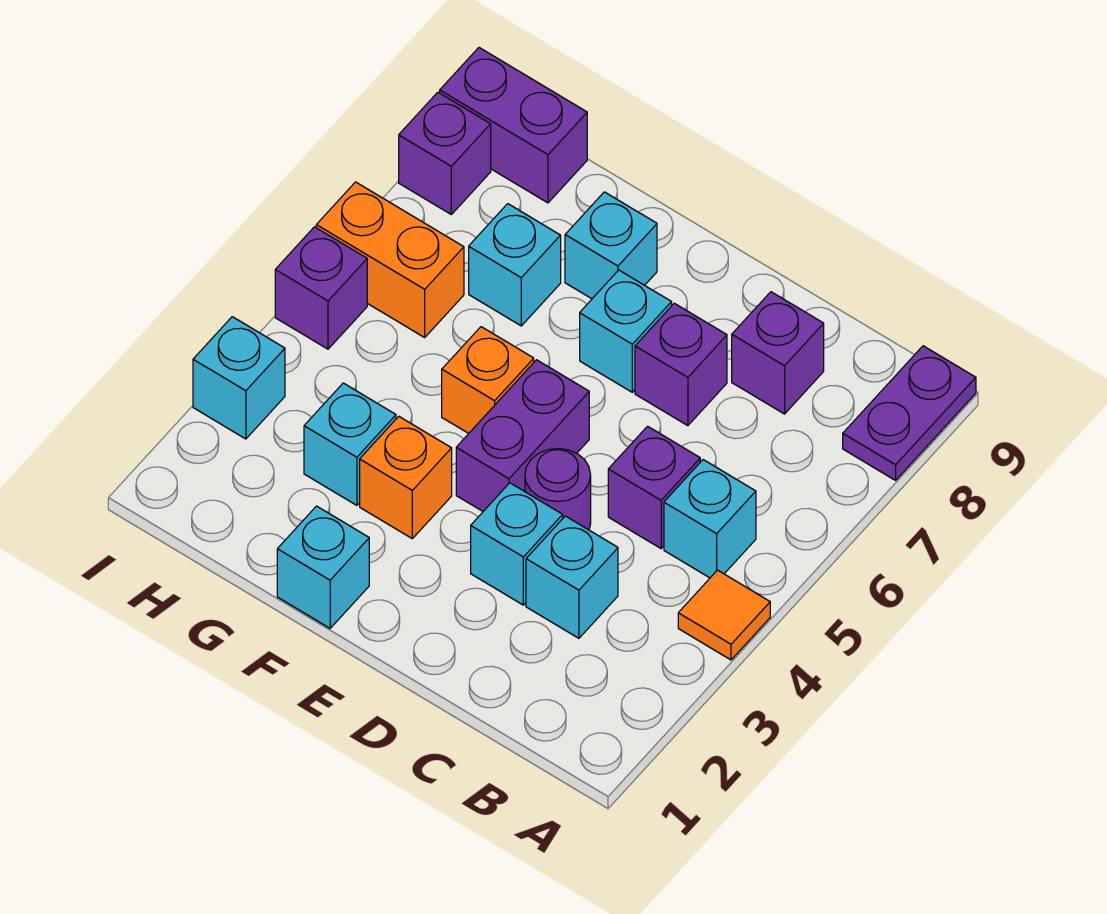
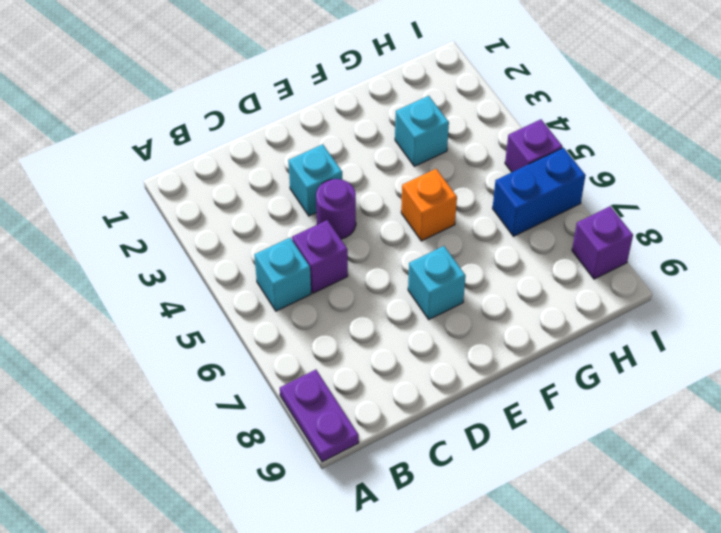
blue 1x2 brick [493,148,586,236] -> orange 1x2 brick [316,182,464,337]
none -> orange 1x1 tile [678,570,770,660]
none -> cyan 1x1 brick [526,516,618,638]
none -> purple 1x1 brick [732,292,824,414]

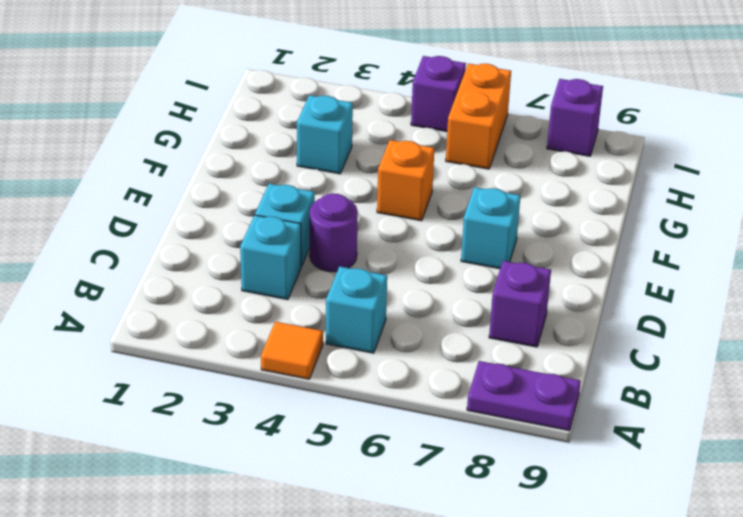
none -> purple 1x1 brick [608,426,700,548]
none -> purple 1x1 brick [635,303,727,426]
none -> purple 1x2 brick [456,360,589,511]

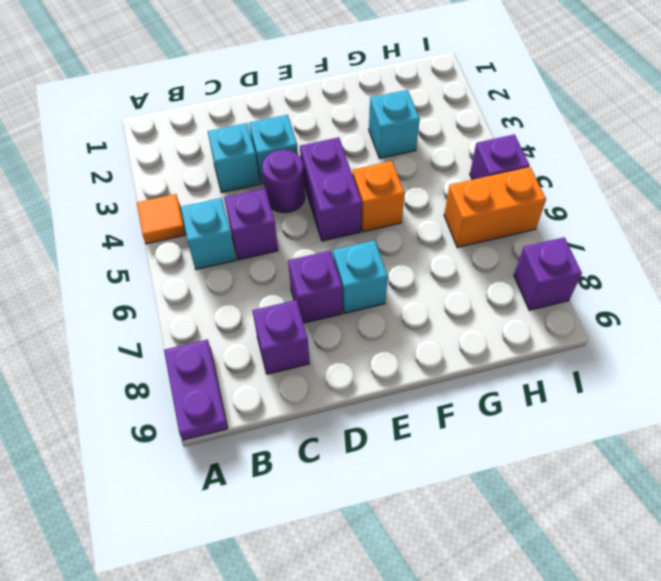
none -> cyan 1x1 brick [277,506,369,628]
none -> orange 1x1 brick [360,416,452,538]
none -> cyan 1x1 brick [565,192,657,299]

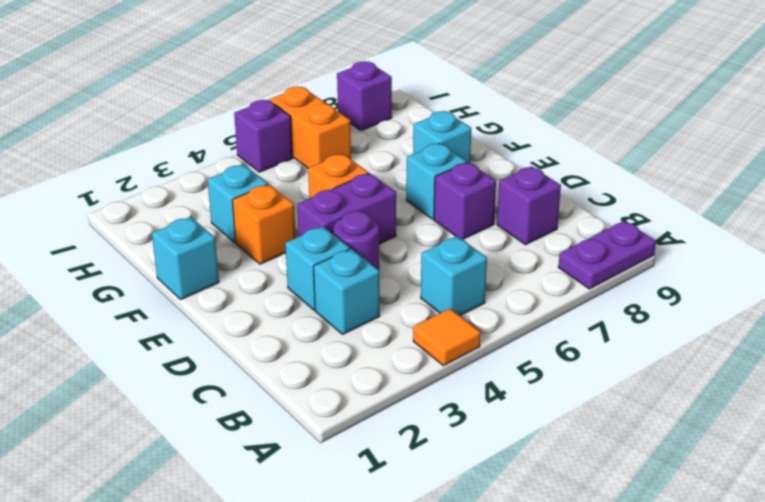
none -> purple 1x1 brick [608,426,700,548]
none -> cyan 1x1 brick [469,204,561,326]
none -> purple 1x2 brick [440,48,587,203]

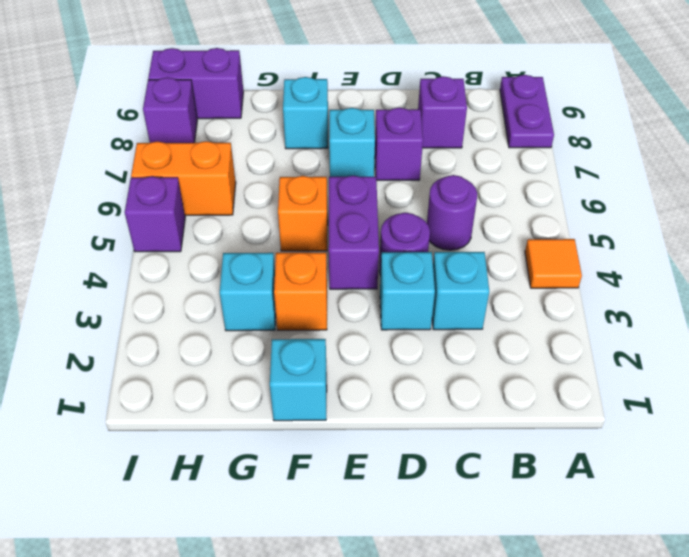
purple 1x1 round brick [427,175,477,250] -> purple 1x1 brick [608,426,700,548]
none -> cyan 1x1 brick [664,460,756,578]
none -> cyan 1x1 brick [469,204,561,326]
none -> cyan 1x1 brick [193,317,285,439]

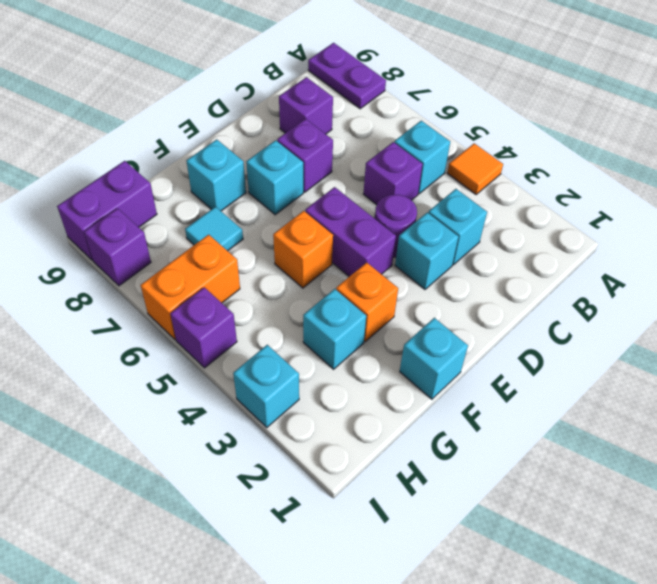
cyan 1x1 tile [185,207,243,251] -> cyan 1x1 brick [469,204,561,326]

